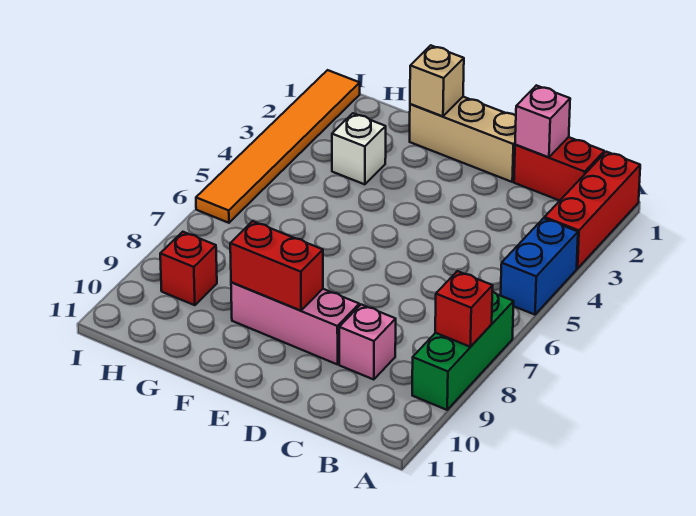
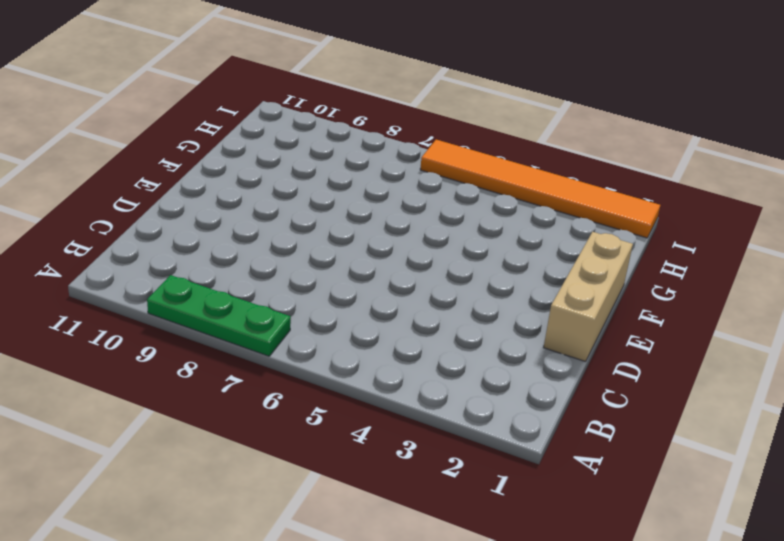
green 1x3 plate [147,275,291,356] -> green 1x3 brick [412,291,514,410]
none -> red 1x3 brick [544,152,640,269]
none -> blue 1x2 brick [501,218,578,315]
none -> red 1x2 brick [514,137,604,201]

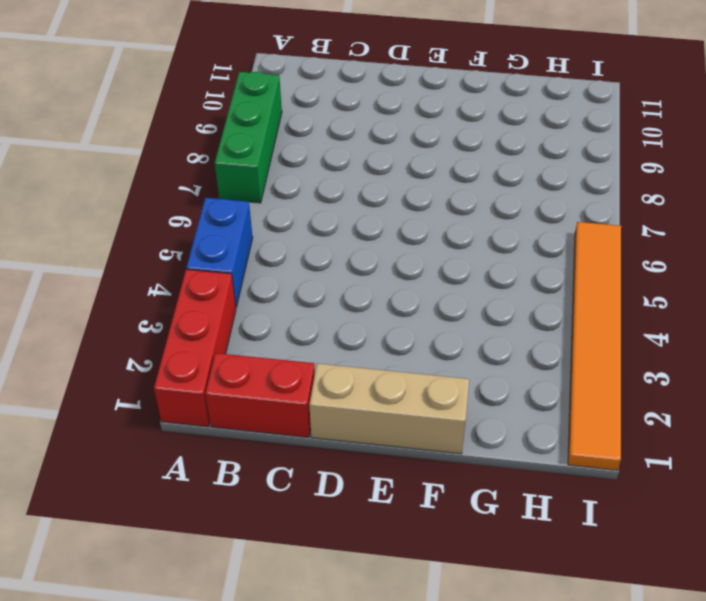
none -> pink 1x1 brick [339,305,396,380]
none -> pink 1x3 brick [231,282,359,364]
none -> white 1x1 brick [332,113,386,184]

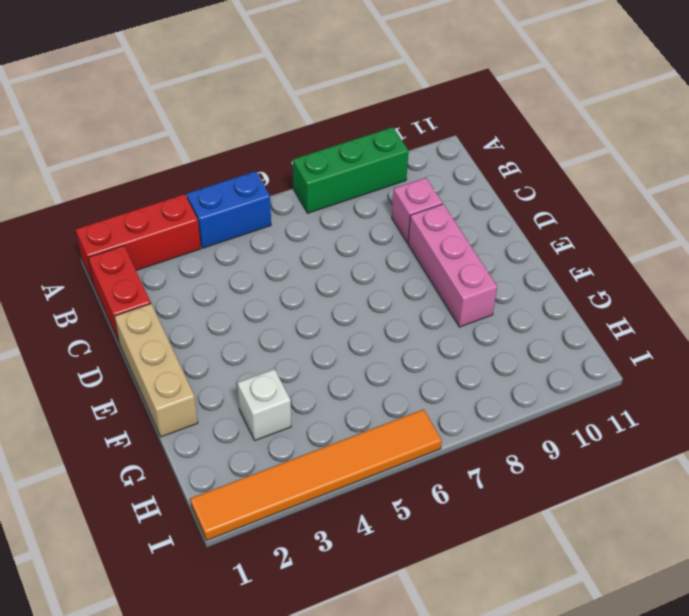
none -> red 1x1 brick [160,232,217,305]
none -> red 1x1 brick [435,271,493,347]
none -> pink 1x1 brick [515,85,570,157]

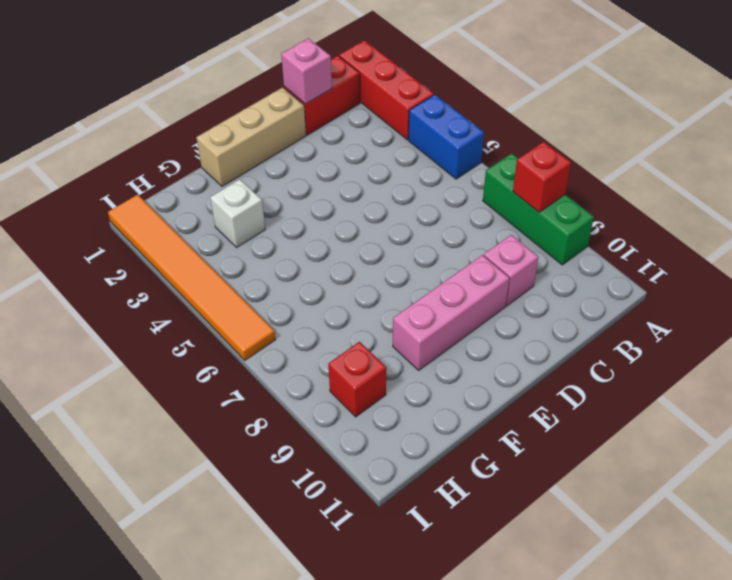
none -> red 1x2 brick [230,221,323,311]
none -> tan 1x1 brick [410,45,464,116]

